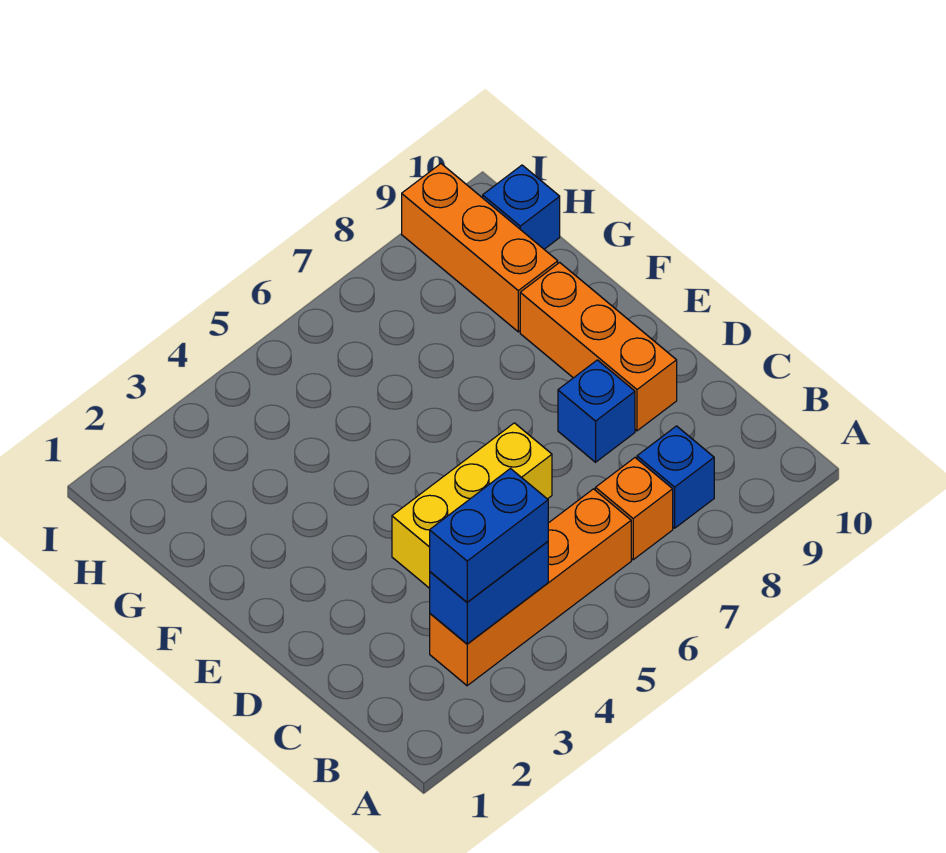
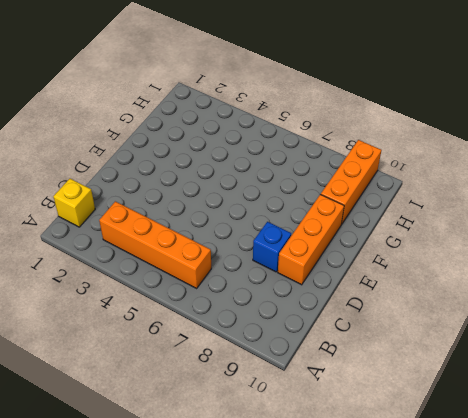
yellow 1x1 brick [53,179,95,227] -> none
none -> orange 1x1 brick [595,458,673,560]
none -> blue 1x1 brick [637,426,714,528]

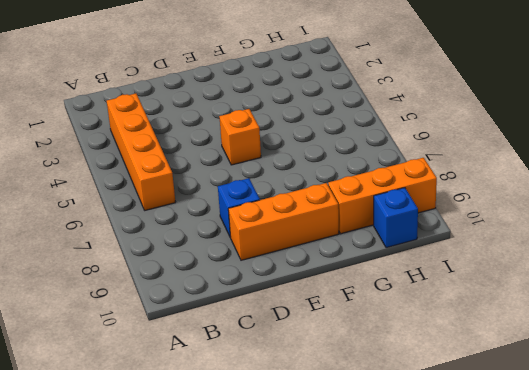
orange 1x1 brick [219,109,261,165] -> orange 1x1 brick moved to [595,458,673,560]
none -> blue 1x1 brick [637,426,714,528]
none -> yellow 1x3 brick [392,423,552,588]

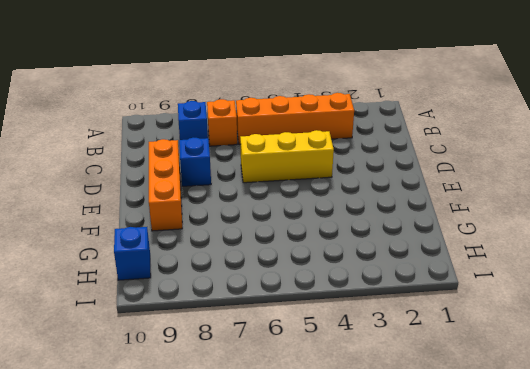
none -> orange 1x3 brick [402,164,558,332]
none -> blue 1x2 brick [430,542,548,644]

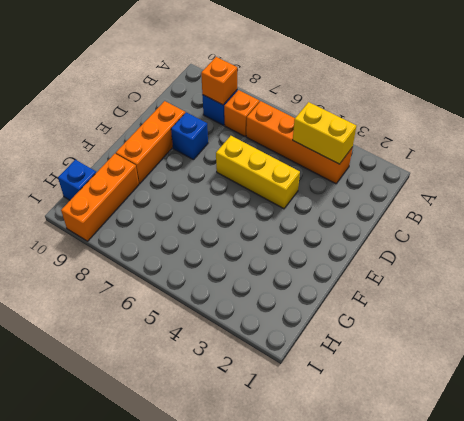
yellow 1x2 brick [293,102,356,164] -> blue 1x2 brick [430,542,548,644]
orange 1x1 brick [201,57,237,105] -> none
none -> blue 1x2 brick [430,469,548,602]

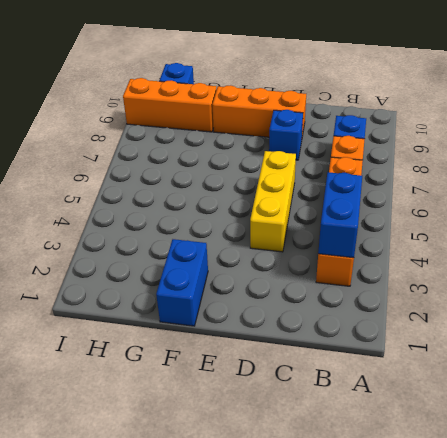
blue 1x2 brick [156,239,208,326] -> blue 1x2 brick moved to [430,469,548,602]

